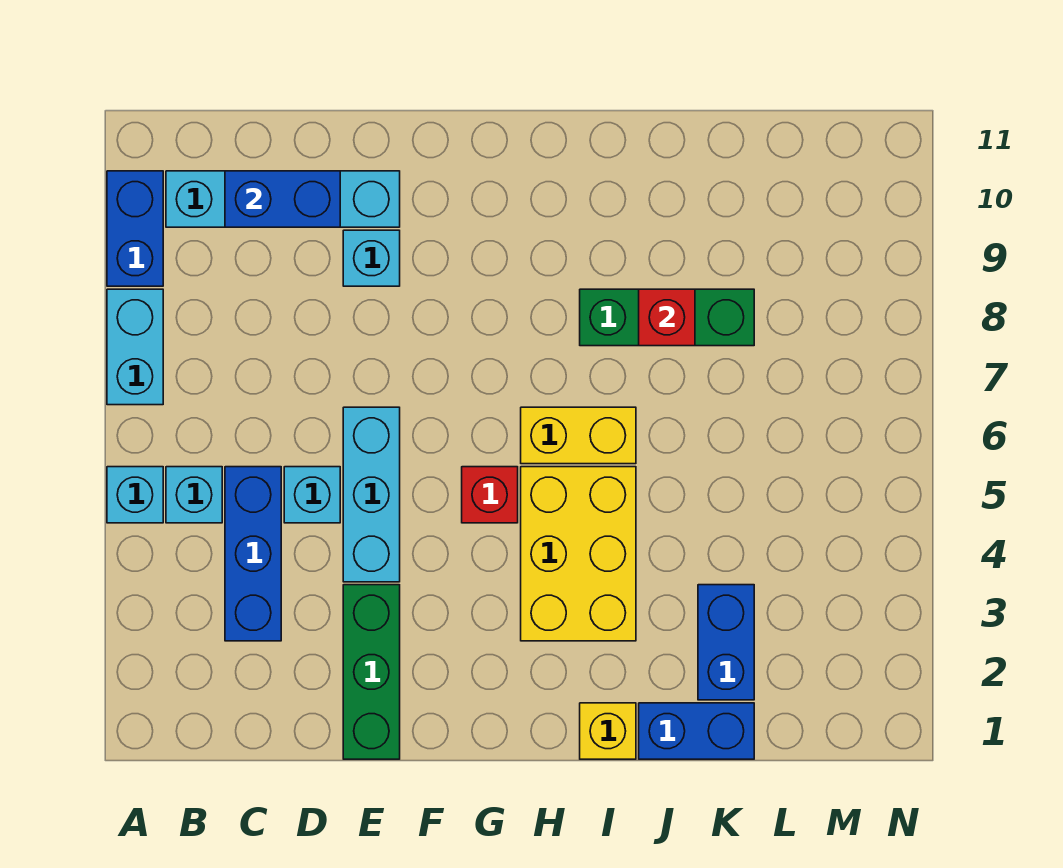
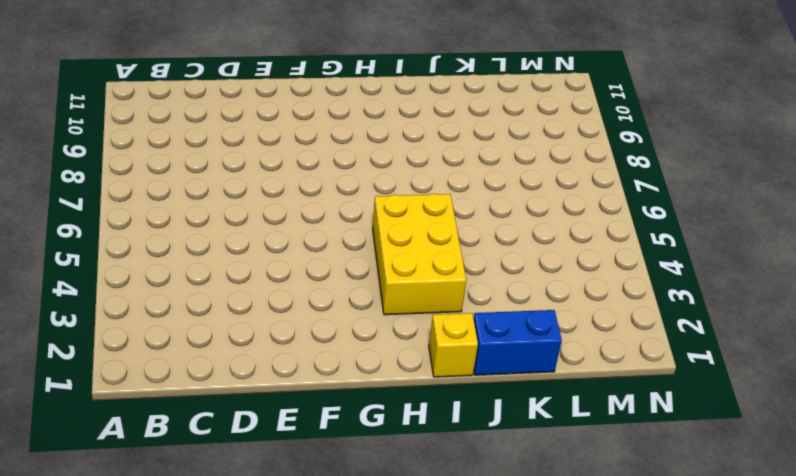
none -> cyan 1x1 brick [107,467,163,523]
none -> cyan 1x2 brick [107,289,163,405]
none -> blue 1x2 brick [107,171,163,286]

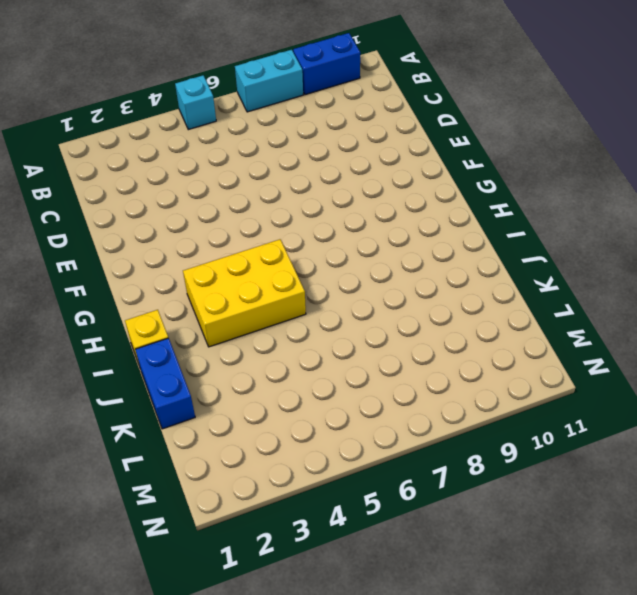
none -> cyan 1x1 brick [166,467,222,523]
none -> cyan 1x4 brick [166,171,400,227]
none -> blue 1x3 brick [225,467,281,641]

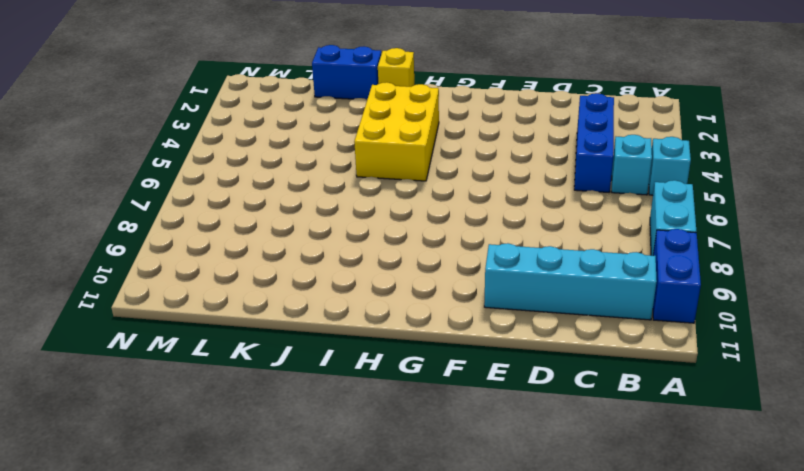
none -> cyan 1x1 brick [284,467,340,523]
none -> green 1x3 brick [343,585,400,759]
none -> cyan 1x3 brick [343,407,400,582]

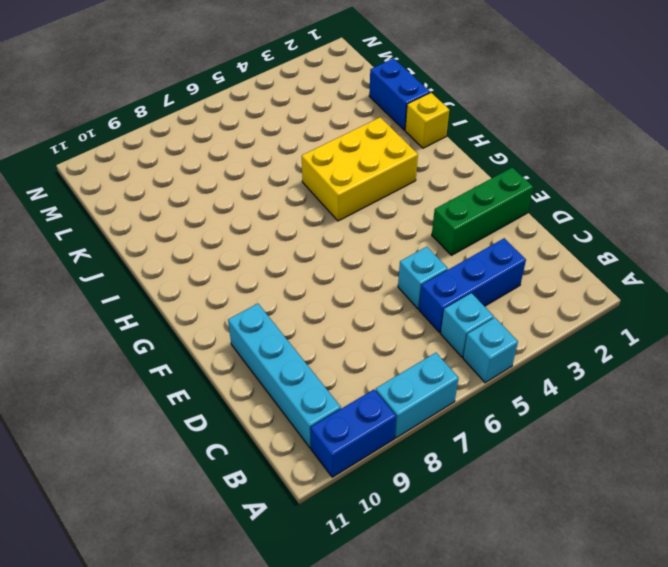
none -> cyan 1x3 brick [343,407,400,582]
none -> cyan 1x1 brick [343,230,400,286]
none -> red 1x1 brick [462,467,518,523]

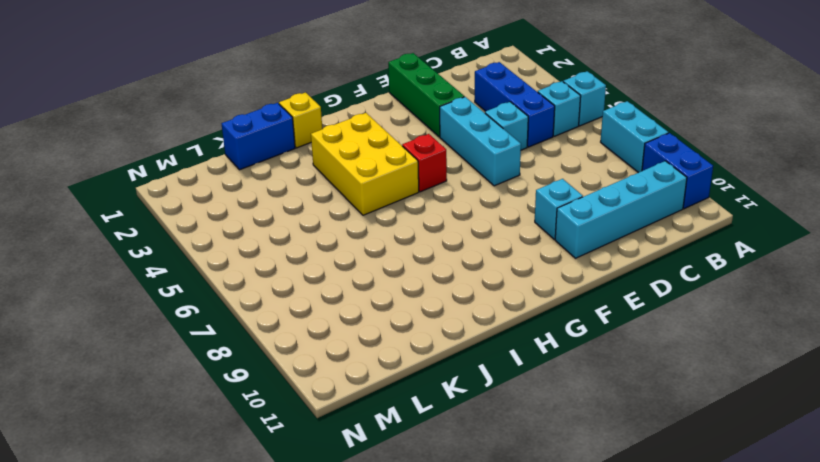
none -> yellow 1x2 brick [521,407,636,464]
none -> green 1x3 brick [580,289,754,346]
none -> blue 1x2 brick [698,585,754,700]

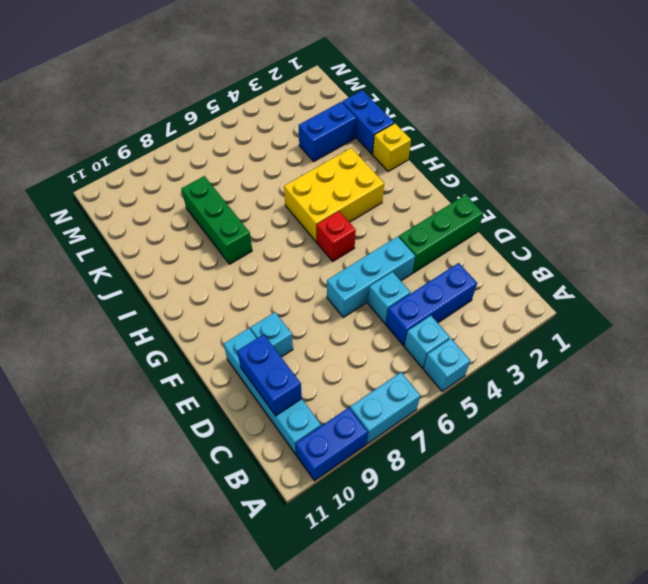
none -> yellow 1x2 brick [521,407,636,464]
none -> red 1x1 brick [639,289,695,346]

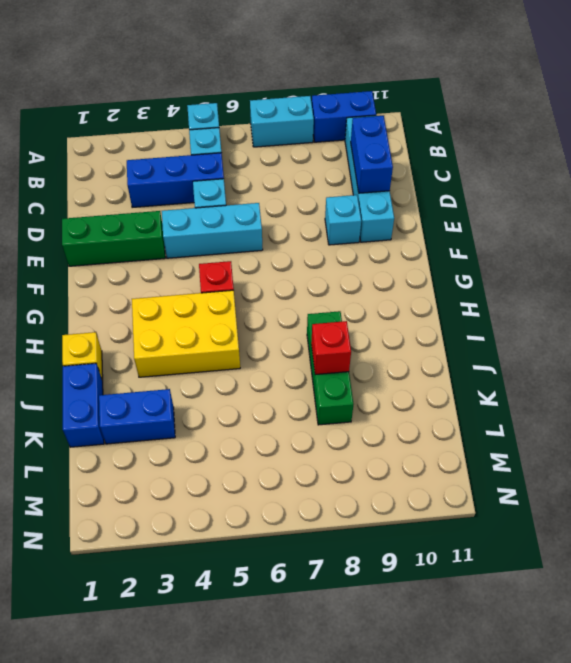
none -> yellow 1x2 brick [521,407,636,464]

